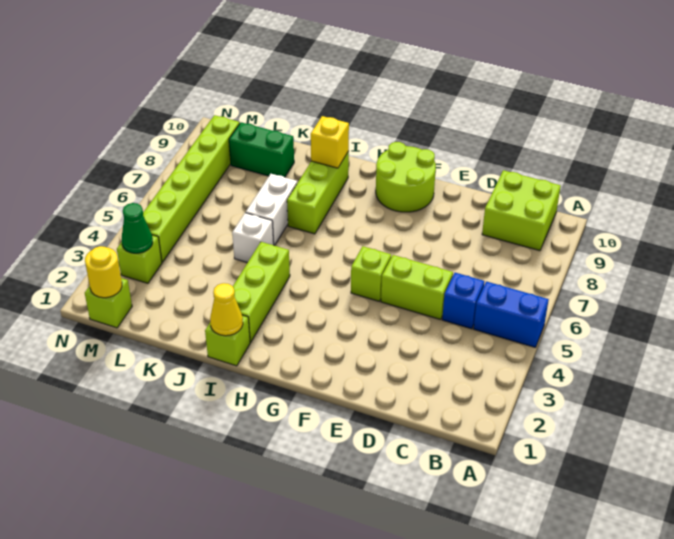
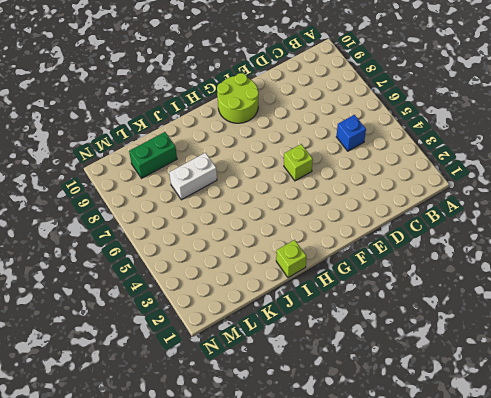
white 1x2 brick [169,153,217,200] -> white 1x2 brick turned to [246,174,297,246]
none -> blue 1x2 brick [474,281,549,347]
none -> lime 2x2 brick [482,170,561,251]
none -> lime 1x2 brick [381,255,453,319]

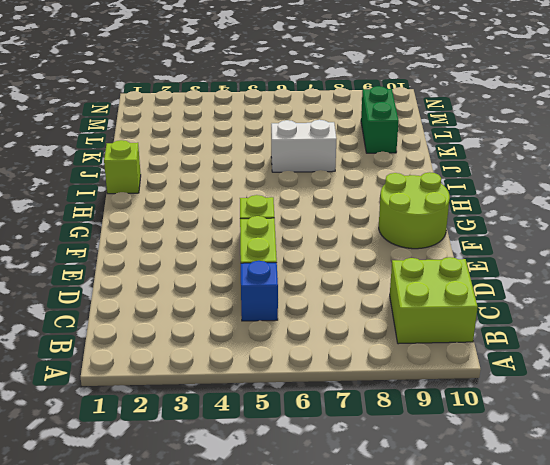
none -> blue 1x2 brick [474,281,549,347]
none -> lime 1x3 brick [233,242,290,342]
none -> lime 1x3 brick [287,151,349,234]

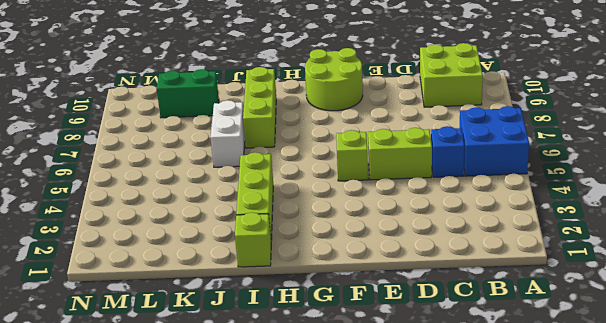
blue 2x2 brick [460,106,529,176] -> blue 1x2 brick [474,281,549,347]
none -> white 1x1 brick [232,213,274,263]
none -> lime 1x1 brick [85,278,132,328]
none -> lime 1x1 brick [117,235,162,283]

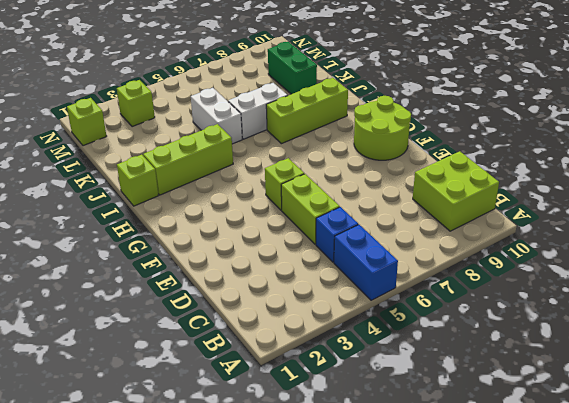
white 1x2 brick [191,88,242,144] -> white 1x1 brick [232,213,274,263]
none -> lime 1x6 brick [143,115,240,262]
none -> yellow 1x1 cone [210,283,243,336]
none -> yellow 1x1 brick [311,116,349,168]

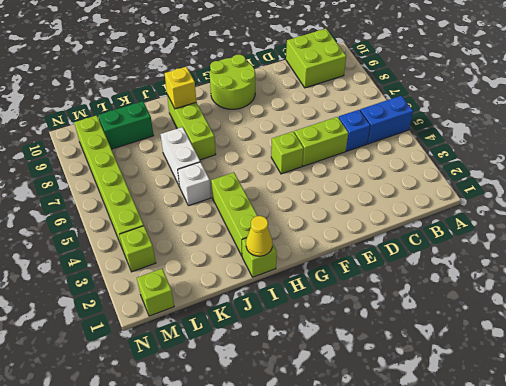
none -> yellow 1x1 round brick [85,246,122,298]
none -> green 1x1 cone [121,203,153,253]

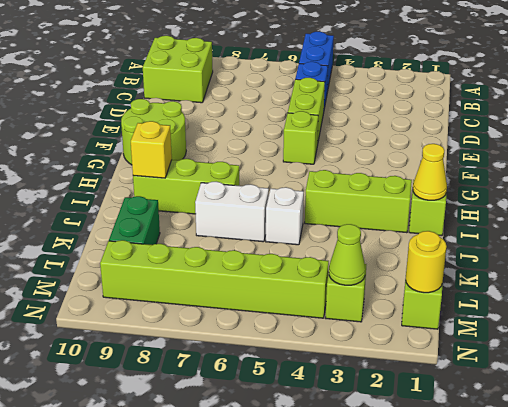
lime 1x1 cone [329,224,366,285] -> green 1x1 cone [121,203,153,253]

